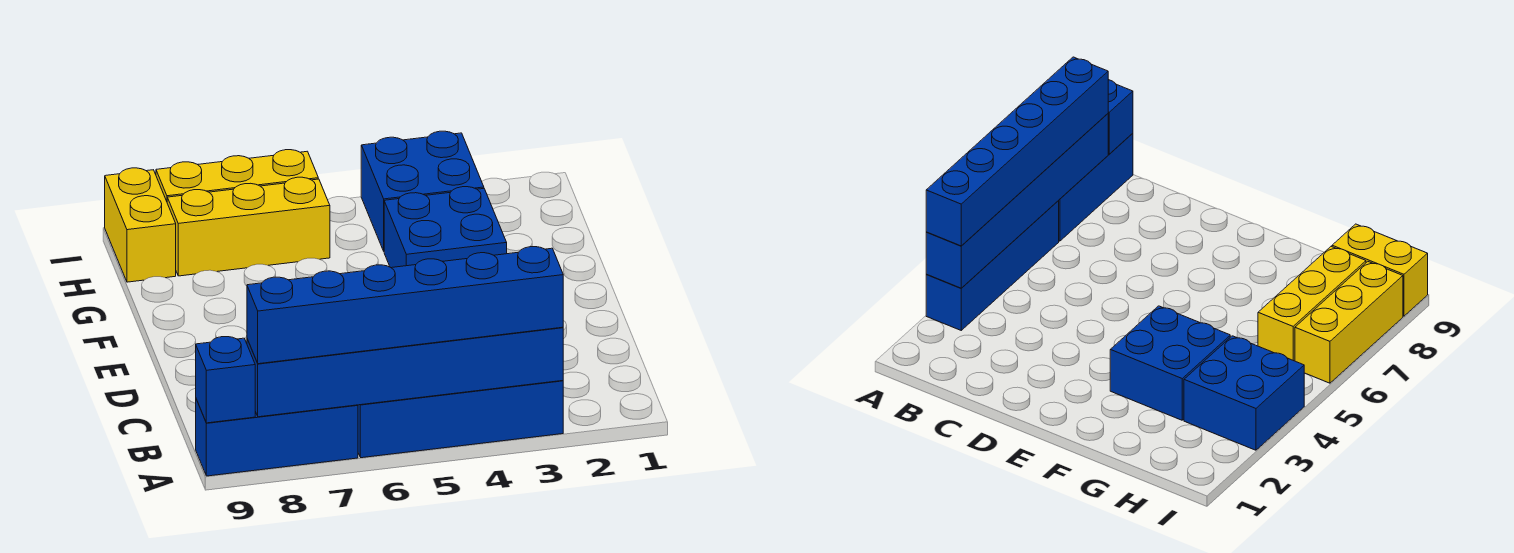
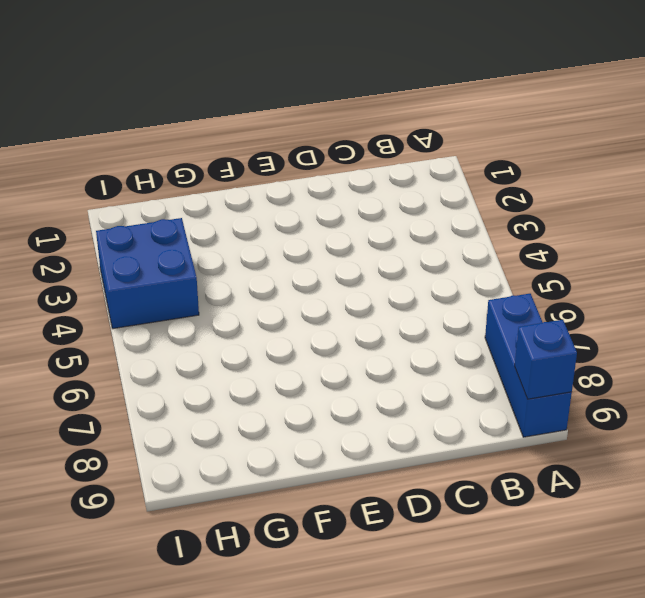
none -> blue 1x4 brick [358,381,563,458]
none -> blue 2x2 brick [384,187,507,268]

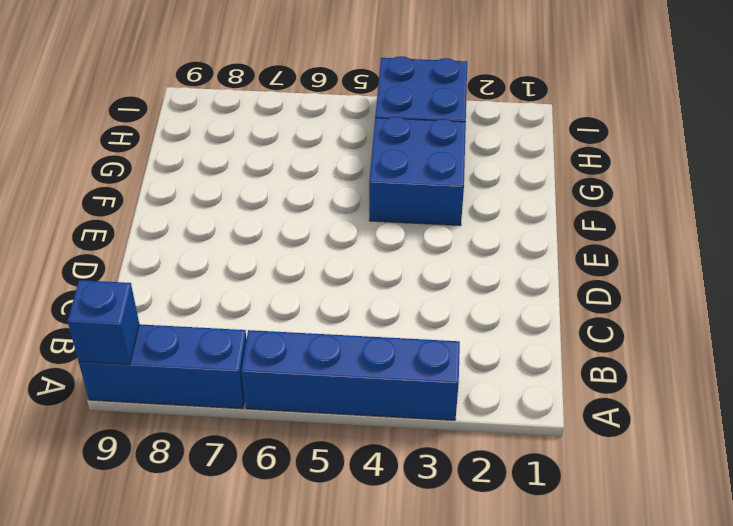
none -> yellow 1x3 brick [167,177,330,276]
none -> yellow 1x2 brick [105,168,176,282]

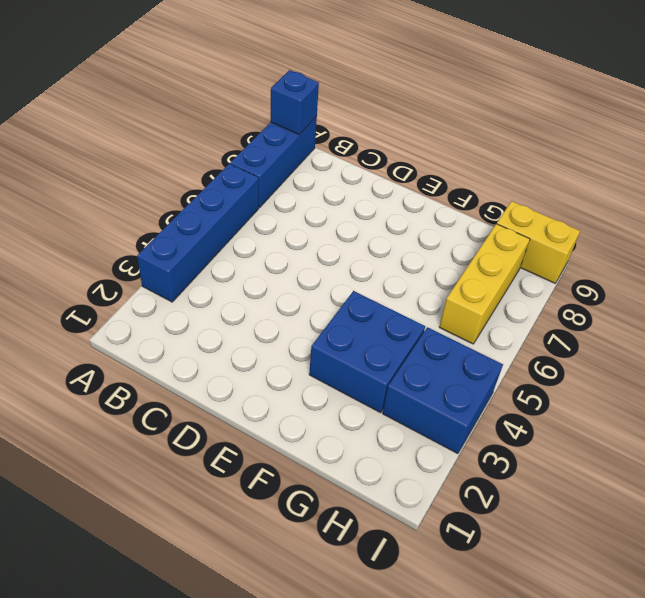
none -> yellow 1x3 brick [156,150,318,201]
none -> blue 1x6 brick [247,327,563,417]

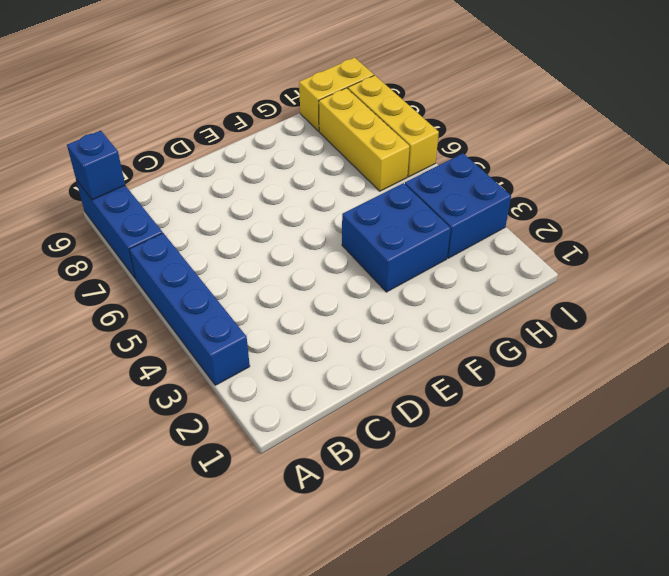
none -> blue 1x6 brick [247,327,563,417]
none -> blue 1x6 brick [247,247,563,364]

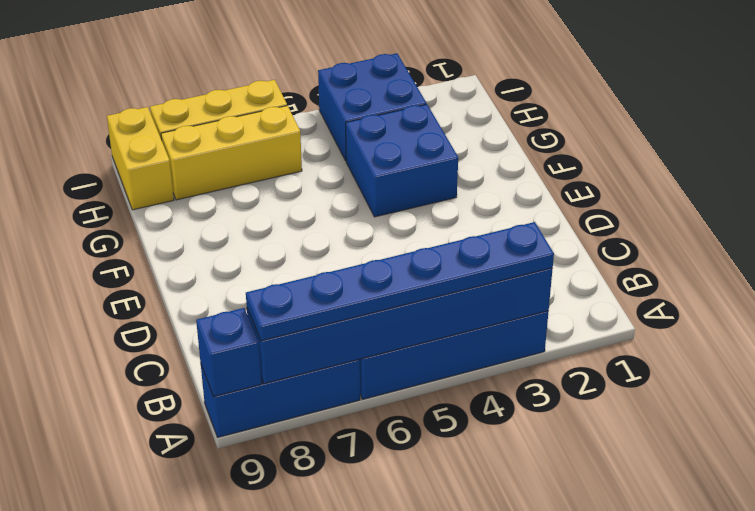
blue 1x6 plate [246,222,554,341] -> blue 1x6 brick [247,247,563,364]

